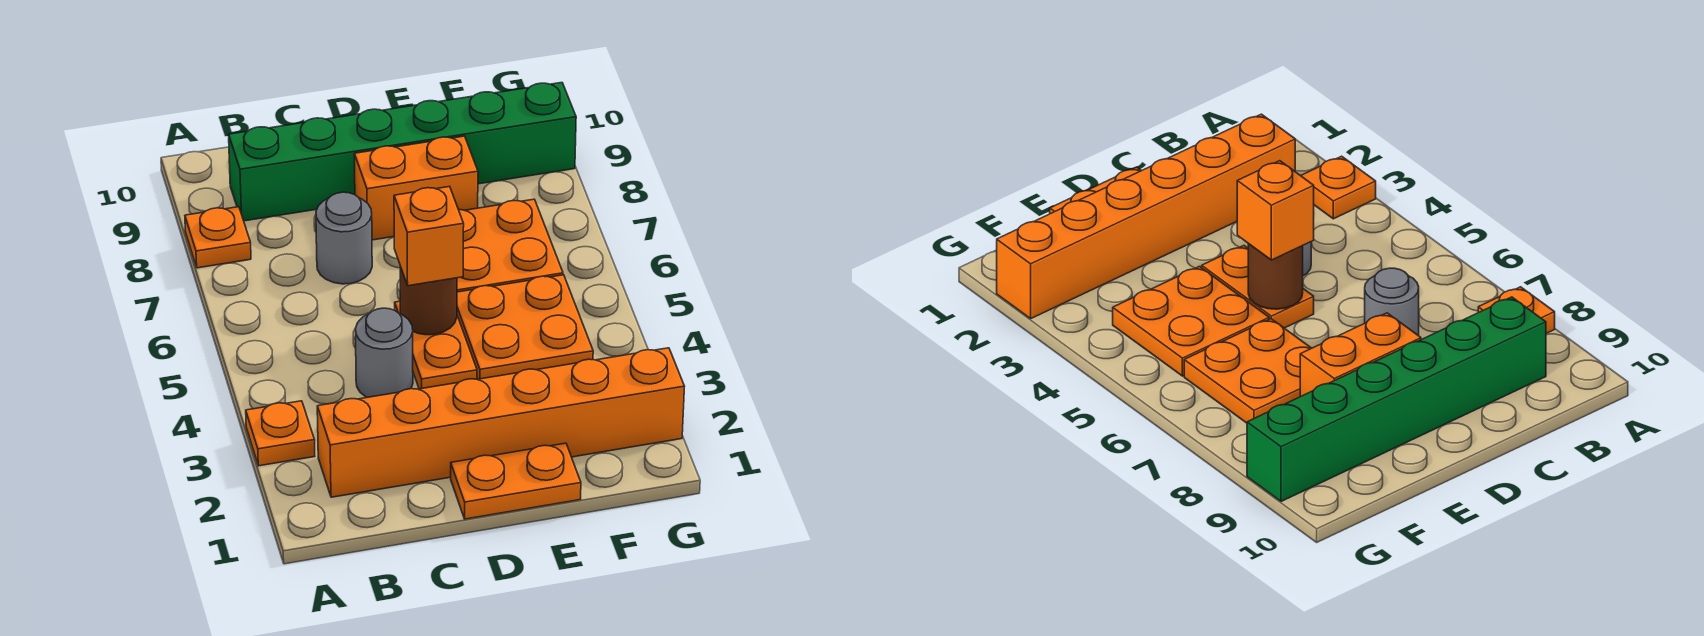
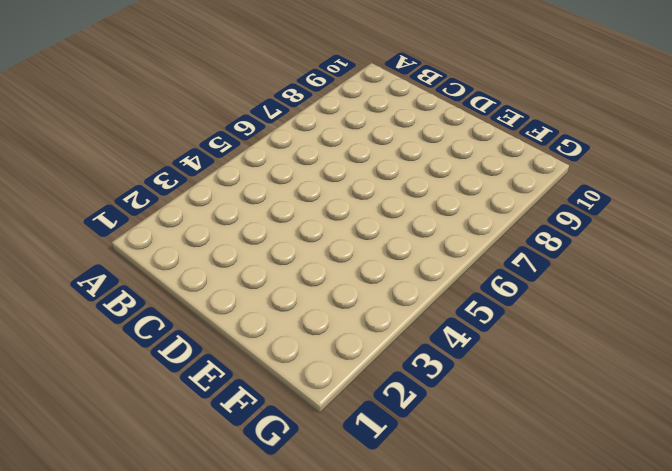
none -> orange 1x1 plate [246,401,315,466]
none -> orange 1x1 plate [185,207,251,268]
none -> orange 1x6 brick [317,348,685,497]

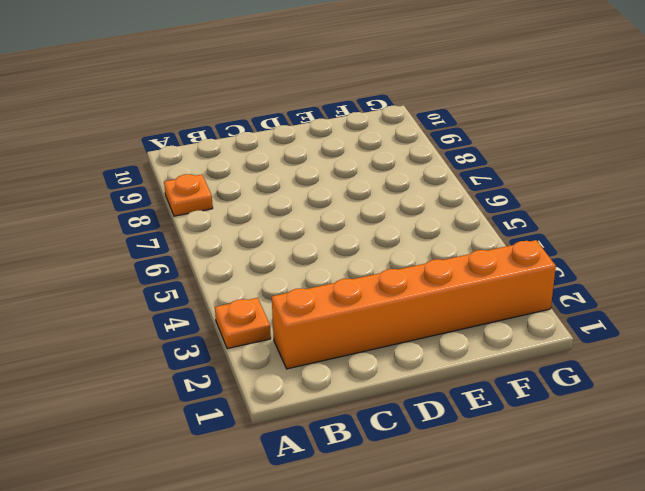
none -> green 1x6 brick [229,83,576,221]
none -> grey 1x1 round brick [356,308,413,397]
none -> grey 1x1 round brick [316,192,372,284]

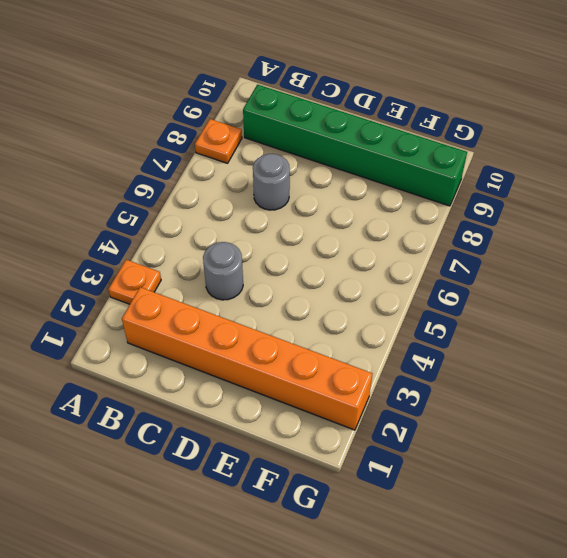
none -> orange 1x2 plate [451,443,581,519]
none -> orange 1x2 plate [395,301,477,389]
none -> orange 1x2 brick [354,136,478,240]

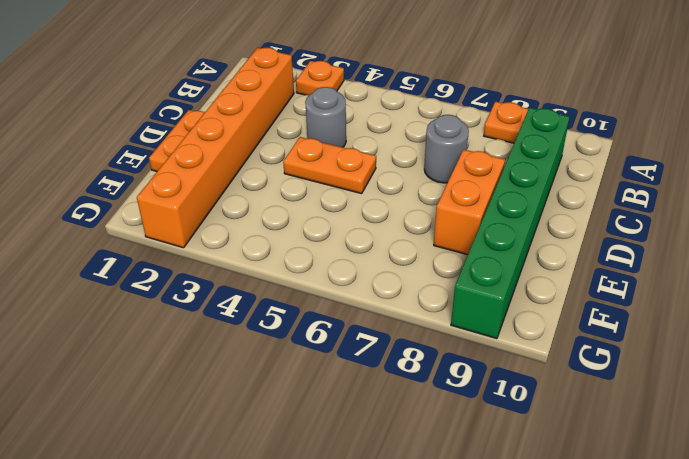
none -> orange 2x2 plate [457,275,593,379]
none -> orange 2x2 plate [457,199,563,292]
none -> brown 1x1 round brick [400,266,457,335]

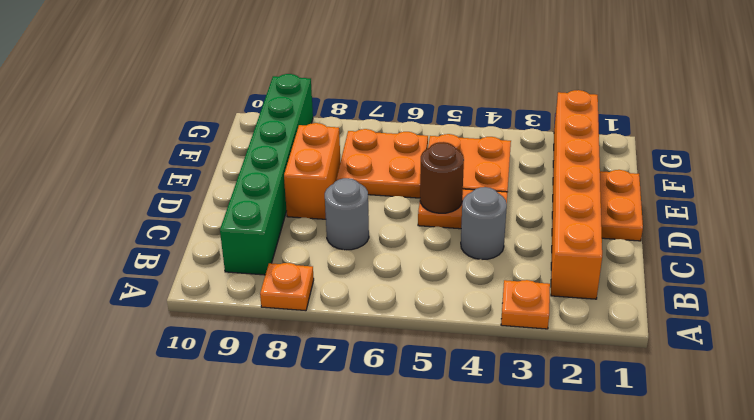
none -> orange 1x1 brick [394,187,464,286]

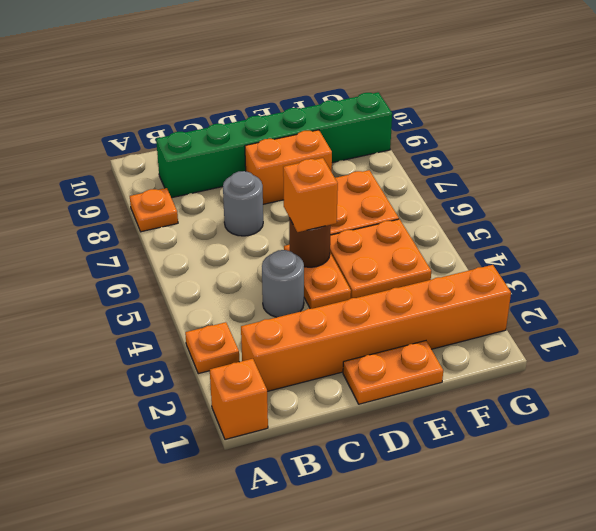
orange 1x1 brick [210,359,268,439] -> none

